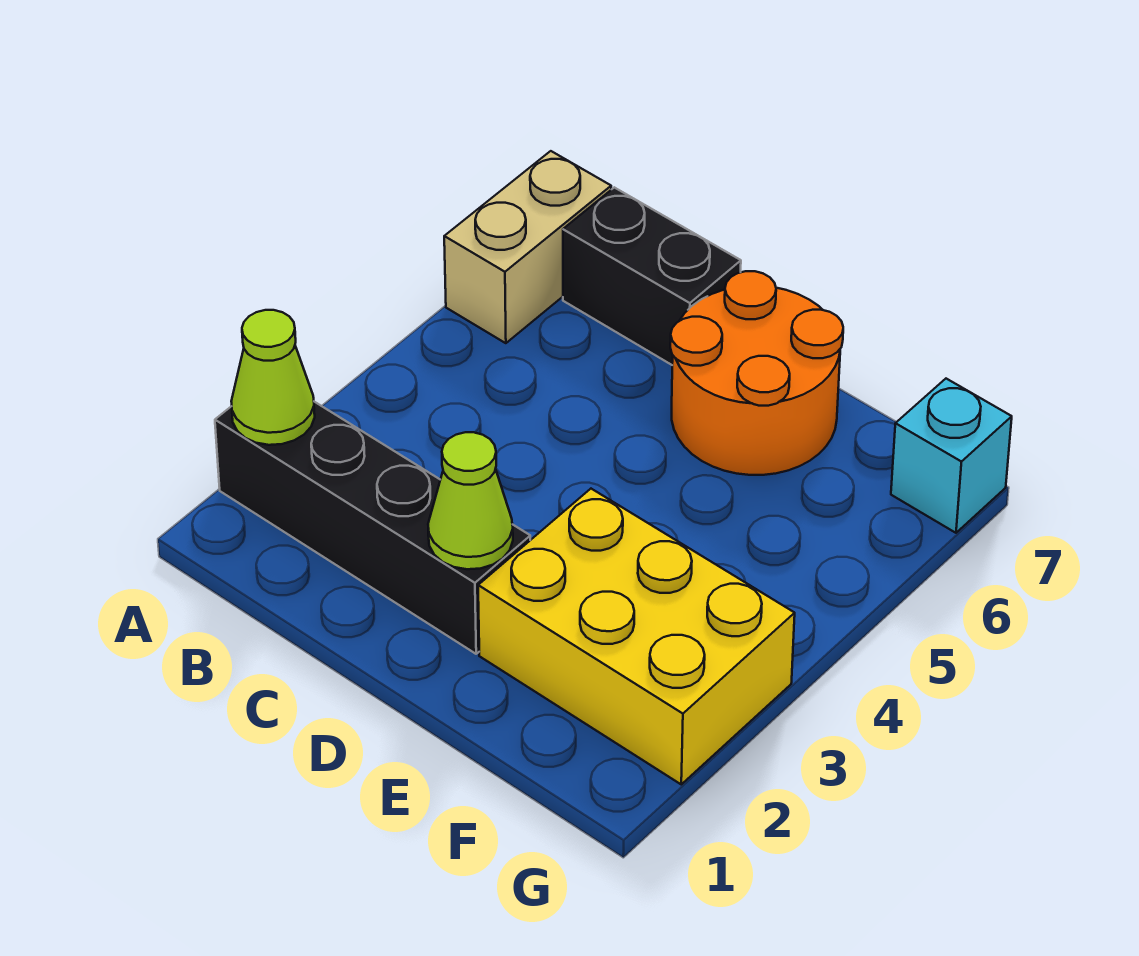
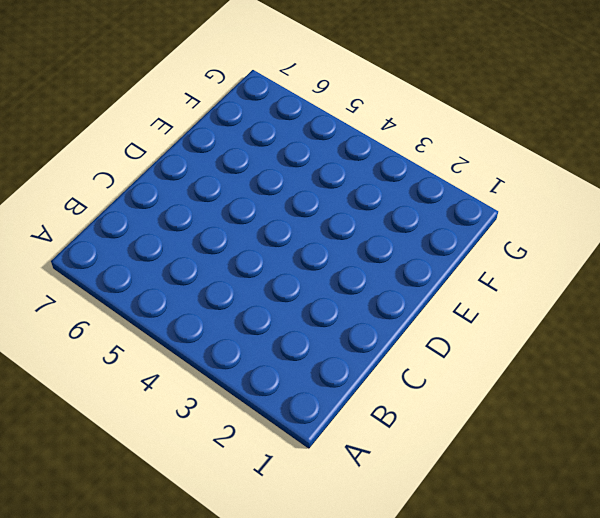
none -> black 1x4 brick [215,402,530,654]
none -> tan 1x2 brick [444,151,611,343]

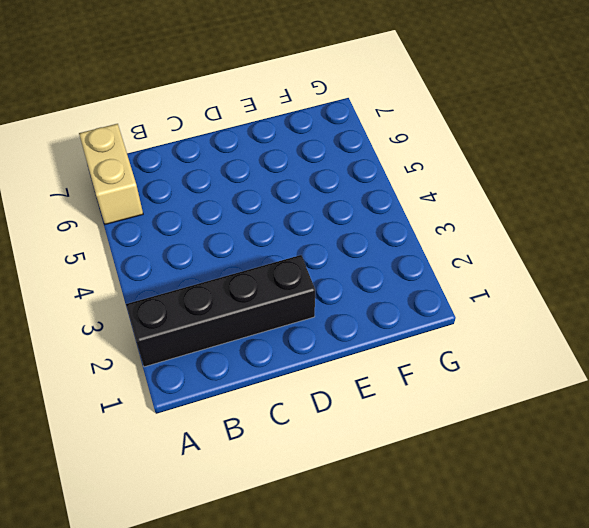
none -> black 1x2 brick [563,187,741,365]
none -> orange 2x2 round brick [670,271,843,475]

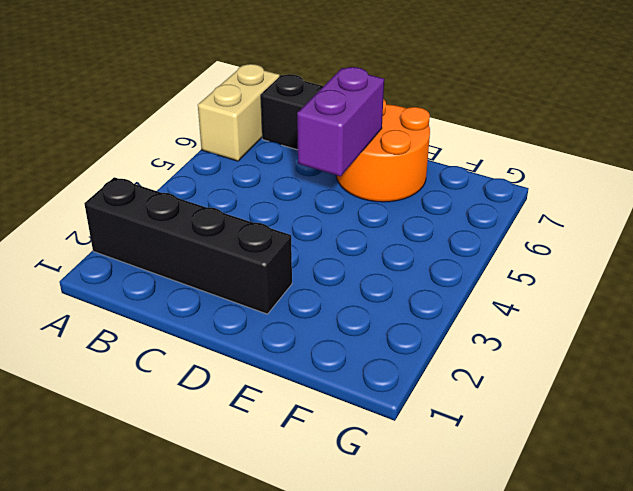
purple 1x2 brick [297,67,384,176] -> none
none -> yellow 2x3 brick [478,489,795,784]
none -> cyan 1x1 brick [891,379,1012,533]

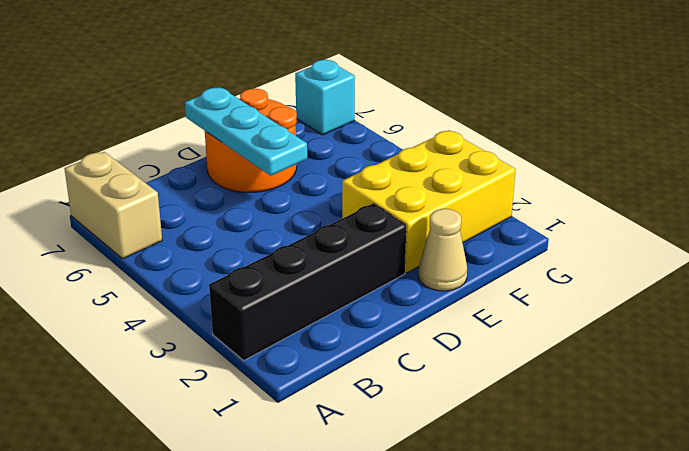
cyan 1x3 plate [185,88,307,176] -> none
tan 1x1 cone [419,209,467,291] -> none
none -> black 1x2 brick [563,187,741,365]
none -> lime 1x1 cone [231,310,315,445]

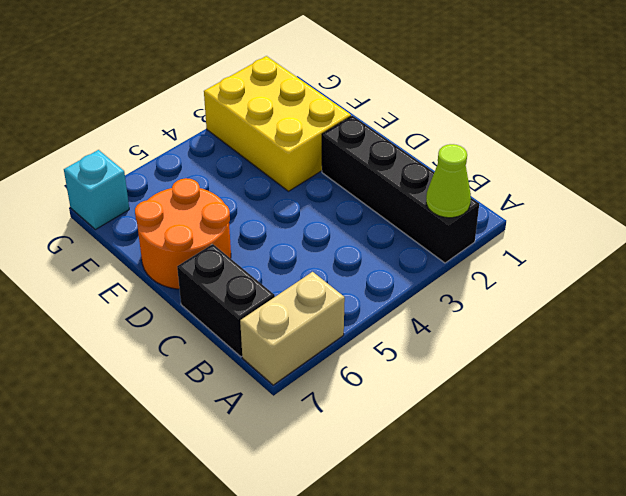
none -> lime 1x1 cone [428,432,513,569]

